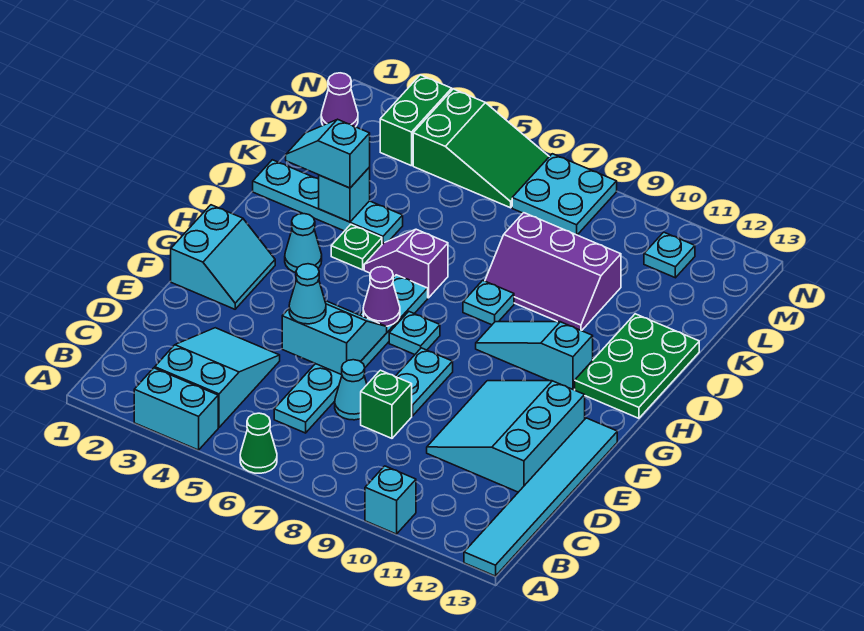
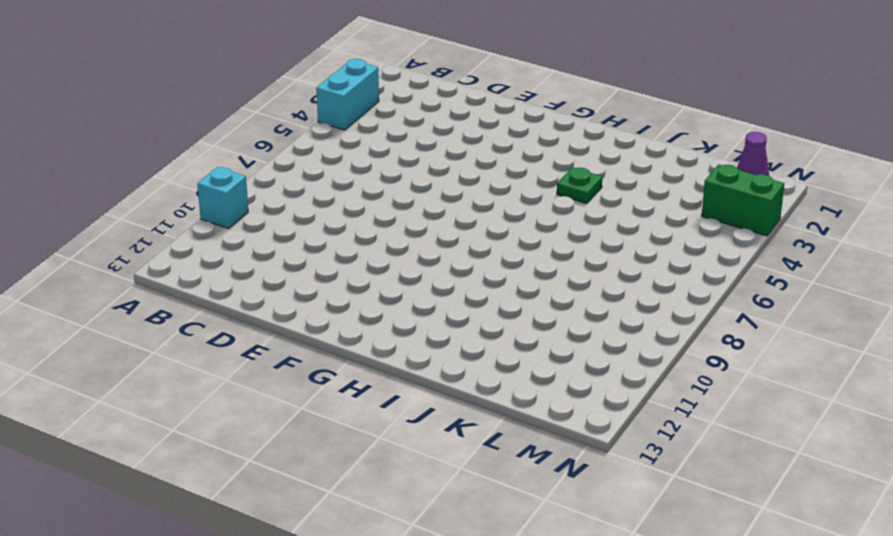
none -> green 1x1 cone [240,413,277,473]
none -> cyan 1x6 tile [464,418,617,576]
none -> cyan 2x3 slope [155,328,280,427]
none -> cyan 1x6 plate [274,275,428,433]

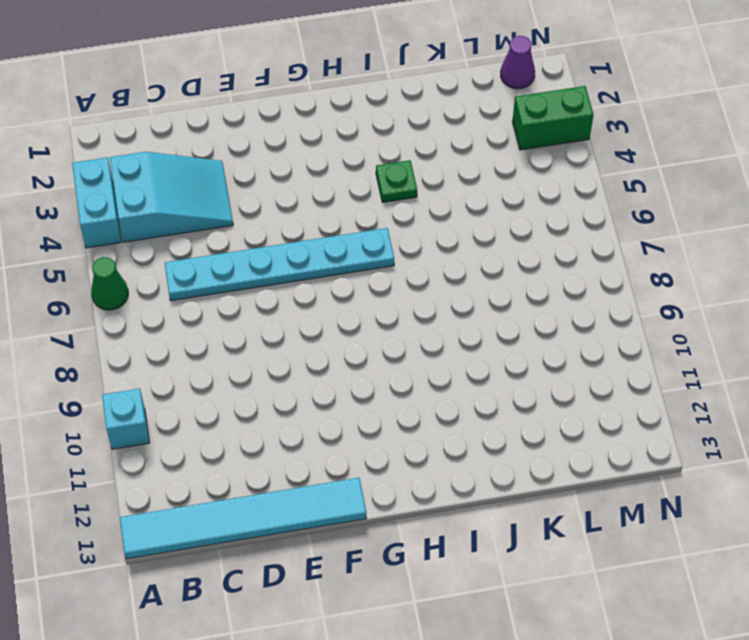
none -> cyan 1x1 cone [335,360,367,420]
none -> green 1x1 brick [361,370,412,438]
none -> cyan 3x3 slope [427,381,585,492]
none -> cyan 1x2 plate [395,348,453,416]

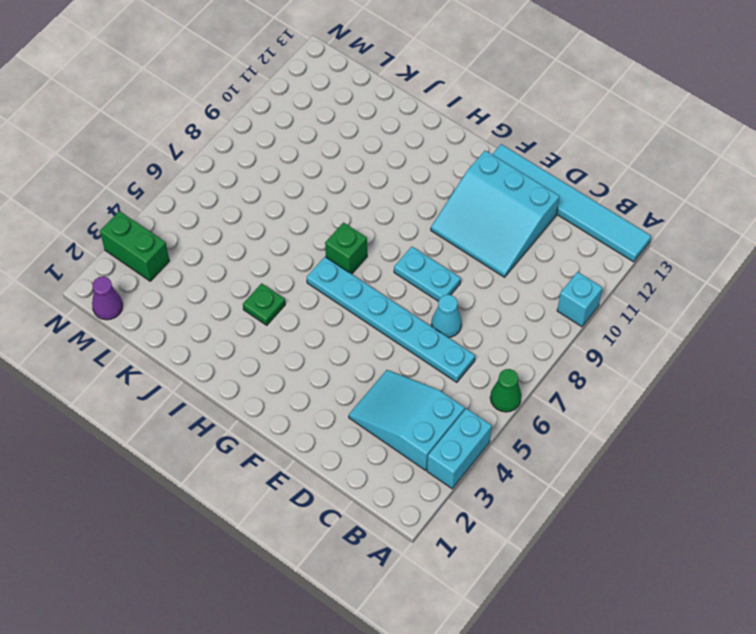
green 1x1 brick [325,223,367,274] -> green 1x1 brick moved to [361,370,412,438]
none -> cyan 2x2 slope [171,205,275,309]
none -> cyan 1x1 plate [389,312,440,355]
none -> cyan 1x1 cone [285,214,322,272]
none -> cyan 1x3 slope [476,322,593,390]

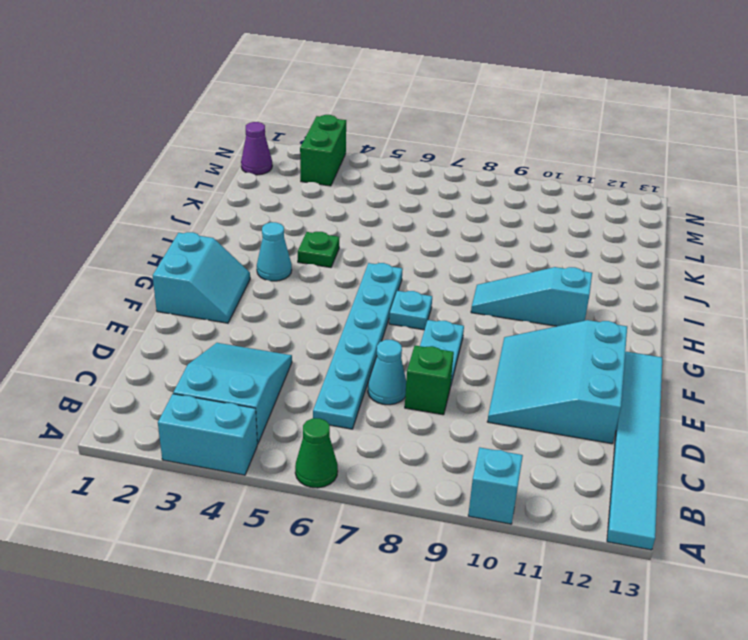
none -> green 2x3 plate [575,314,699,418]
none -> purple 1x2 slope [364,229,448,298]
none -> cyan 1x1 plate [463,280,514,325]
none -> cyan 1x4 plate [253,160,403,244]

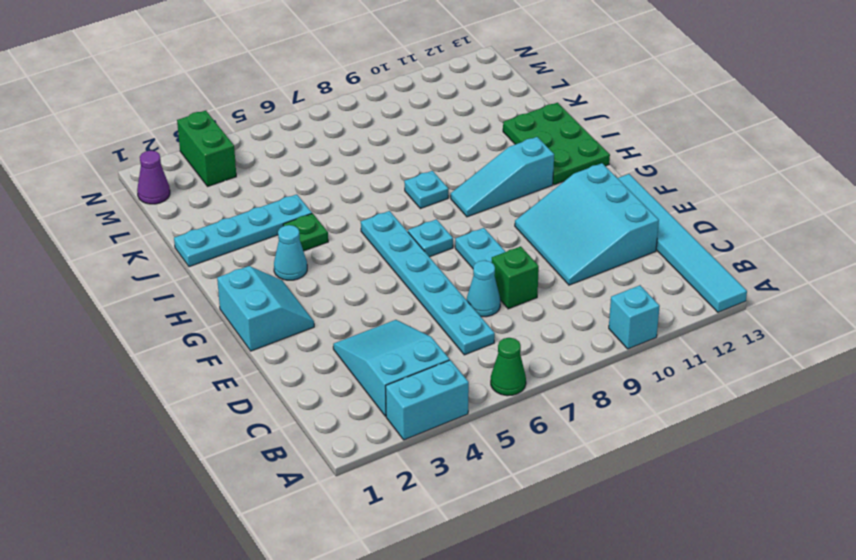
none -> purple 1x2 slope [364,229,448,298]
none -> purple 2x3 slope [485,213,621,331]
none -> green 2x3 slope [413,89,549,208]
none -> cyan 2x2 plate [512,154,617,235]

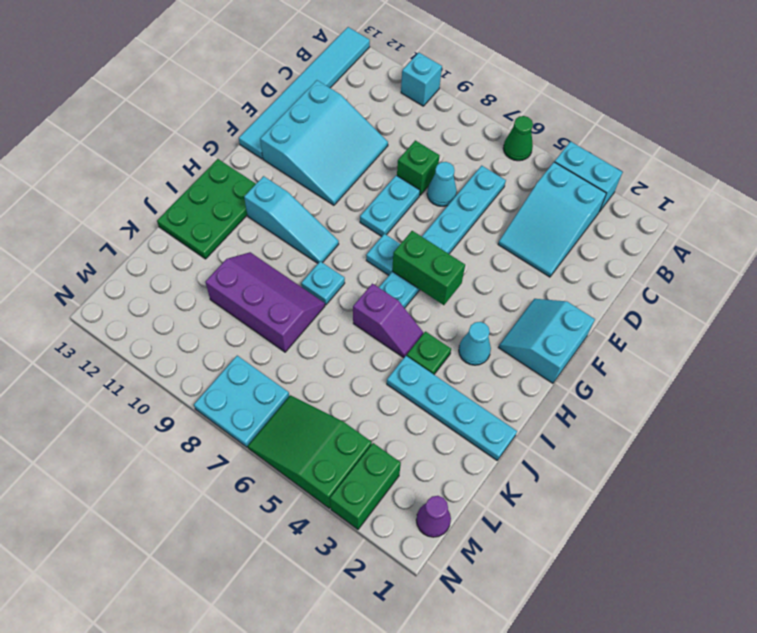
green 1x2 brick [392,231,465,305] -> purple 1x1 cone [363,267,400,326]
none -> cyan 1x1 plate [644,232,695,278]
none -> cyan 2x2 slope [282,301,387,374]
none -> cyan 1x1 brick [319,167,370,222]
none -> cyan 1x1 cone [289,264,326,324]

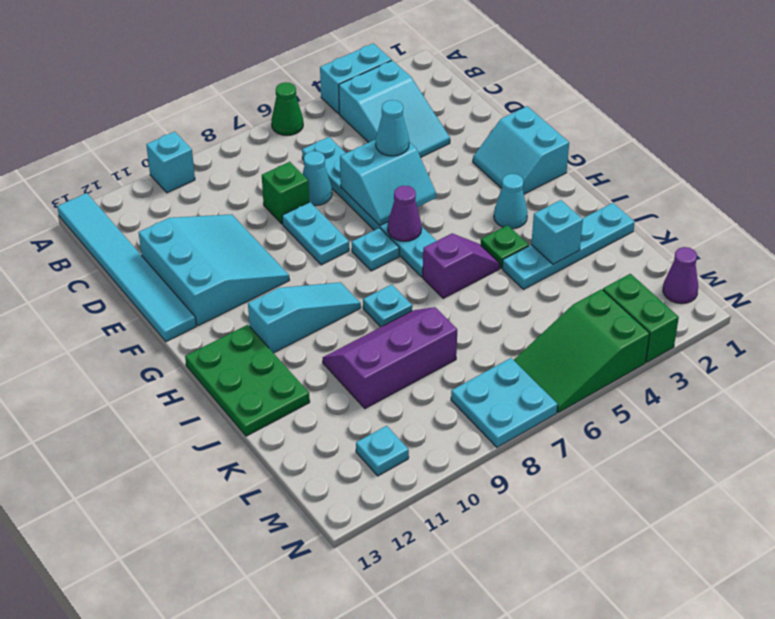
none -> cyan 1x2 slope [286,119,370,188]

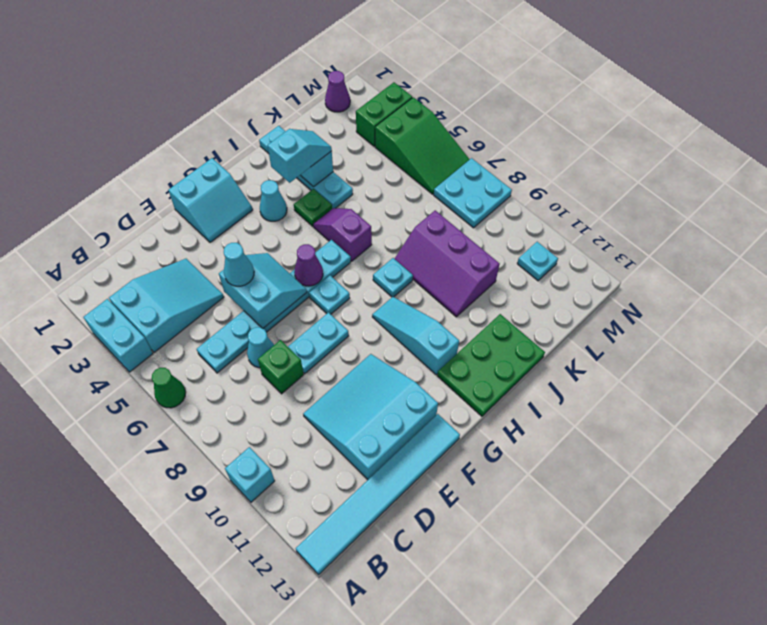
cyan 1x2 slope [267,129,332,183] -> cyan 1x2 slope turned to [286,119,370,188]

